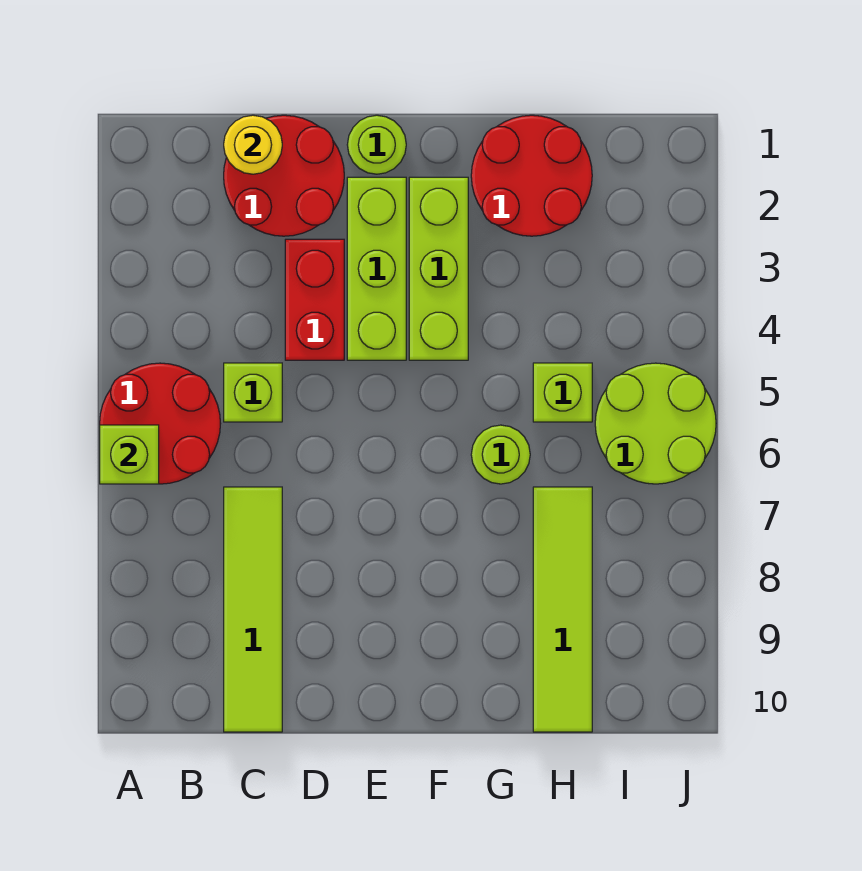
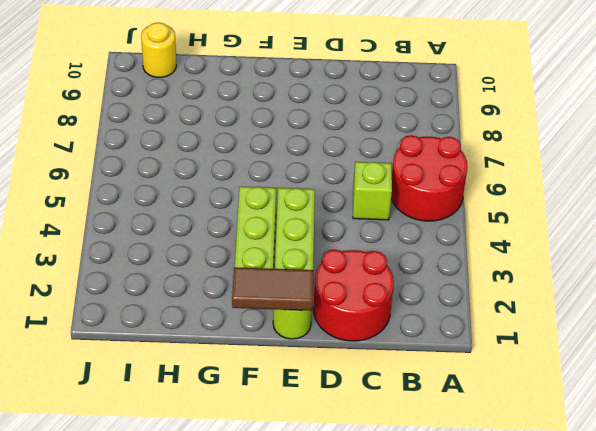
brown 1x2 tile [232,267,314,311] -> none
yellow 1x1 round brick [141,23,176,78] -> yellow 1x1 round brick moved to [224,115,282,174]
none -> lime 1x4 tile [224,487,282,732]
none -> red 1x2 brick [285,239,344,360]
none -> red 2x2 round brick [471,115,592,236]

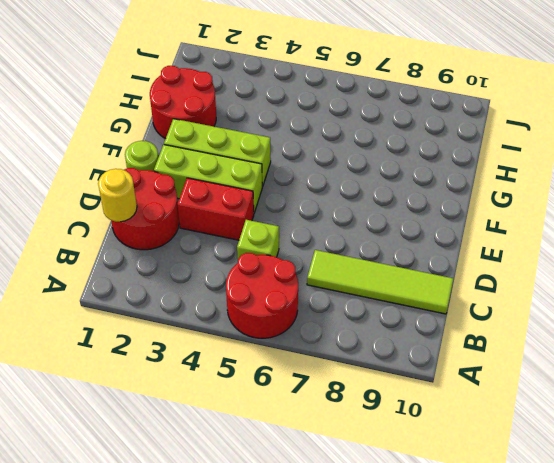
none -> lime 1x1 round brick [471,425,530,484]
none -> lime 1x1 brick [533,363,592,422]
none -> lime 1x4 tile [533,487,592,732]

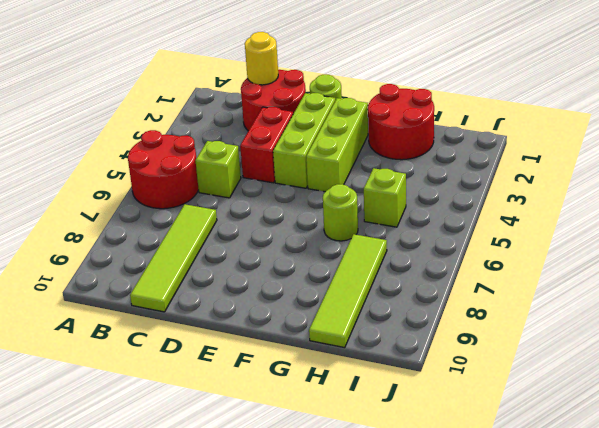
none -> lime 2x2 round brick [595,363,716,484]
none -> lime 1x1 brick [100,425,159,484]

